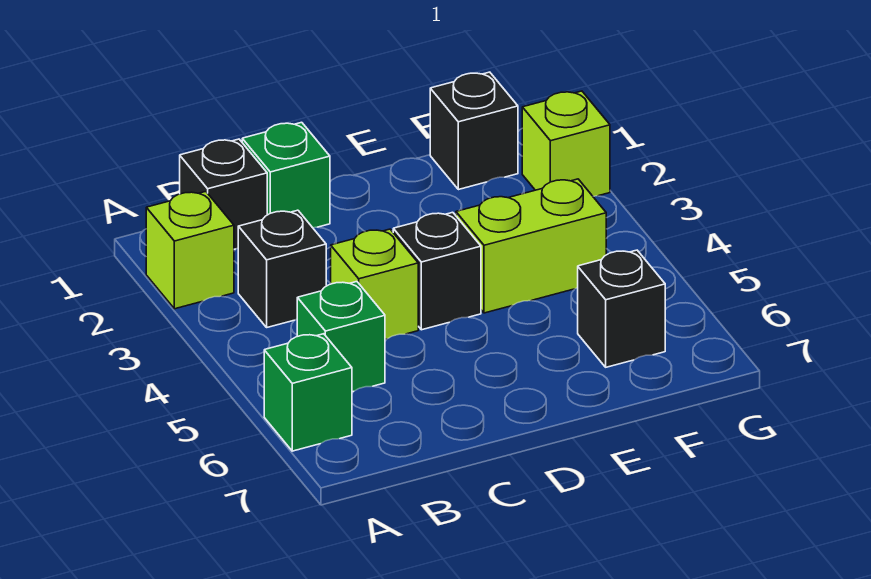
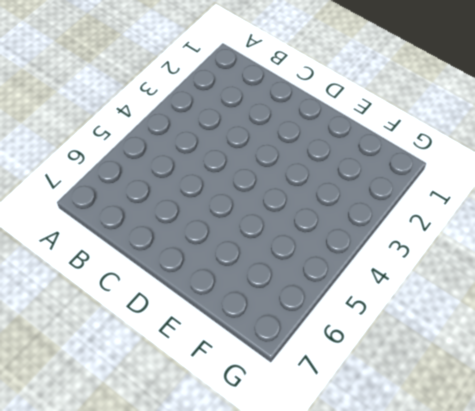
none -> lime 1x1 brick [146,192,234,309]
none -> green 1x1 brick [264,334,352,451]
none -> black 1x1 brick [180,139,267,249]

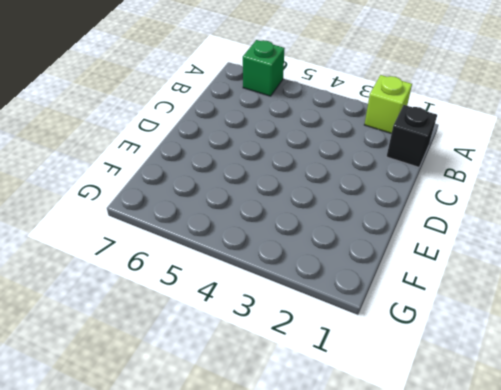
none -> black 1x1 brick [238,210,326,327]
none -> green 1x1 brick [297,282,385,392]
none -> green 1x1 brick [242,122,330,228]

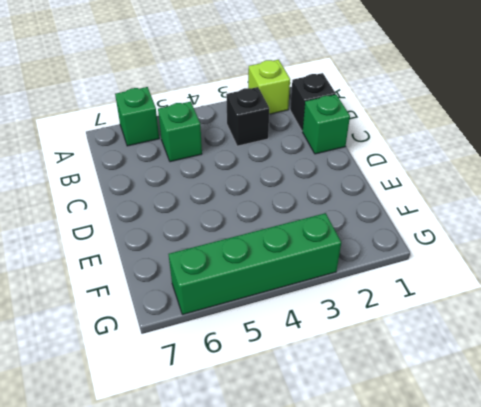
green 1x4 brick [169,213,341,315] -> none
none -> lime 1x1 brick [331,229,418,339]
none -> black 1x1 brick [393,212,481,330]
none -> lime 1x2 brick [456,179,606,313]

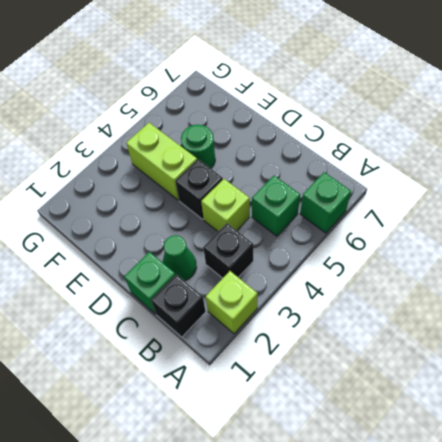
green 1x1 cone [163,235,197,281] -> none
green 1x1 round brick [181,125,215,168] -> none
none -> black 1x1 brick [430,72,518,190]
none -> black 1x1 brick [578,250,665,367]
none -> lime 1x1 brick [522,91,610,196]

